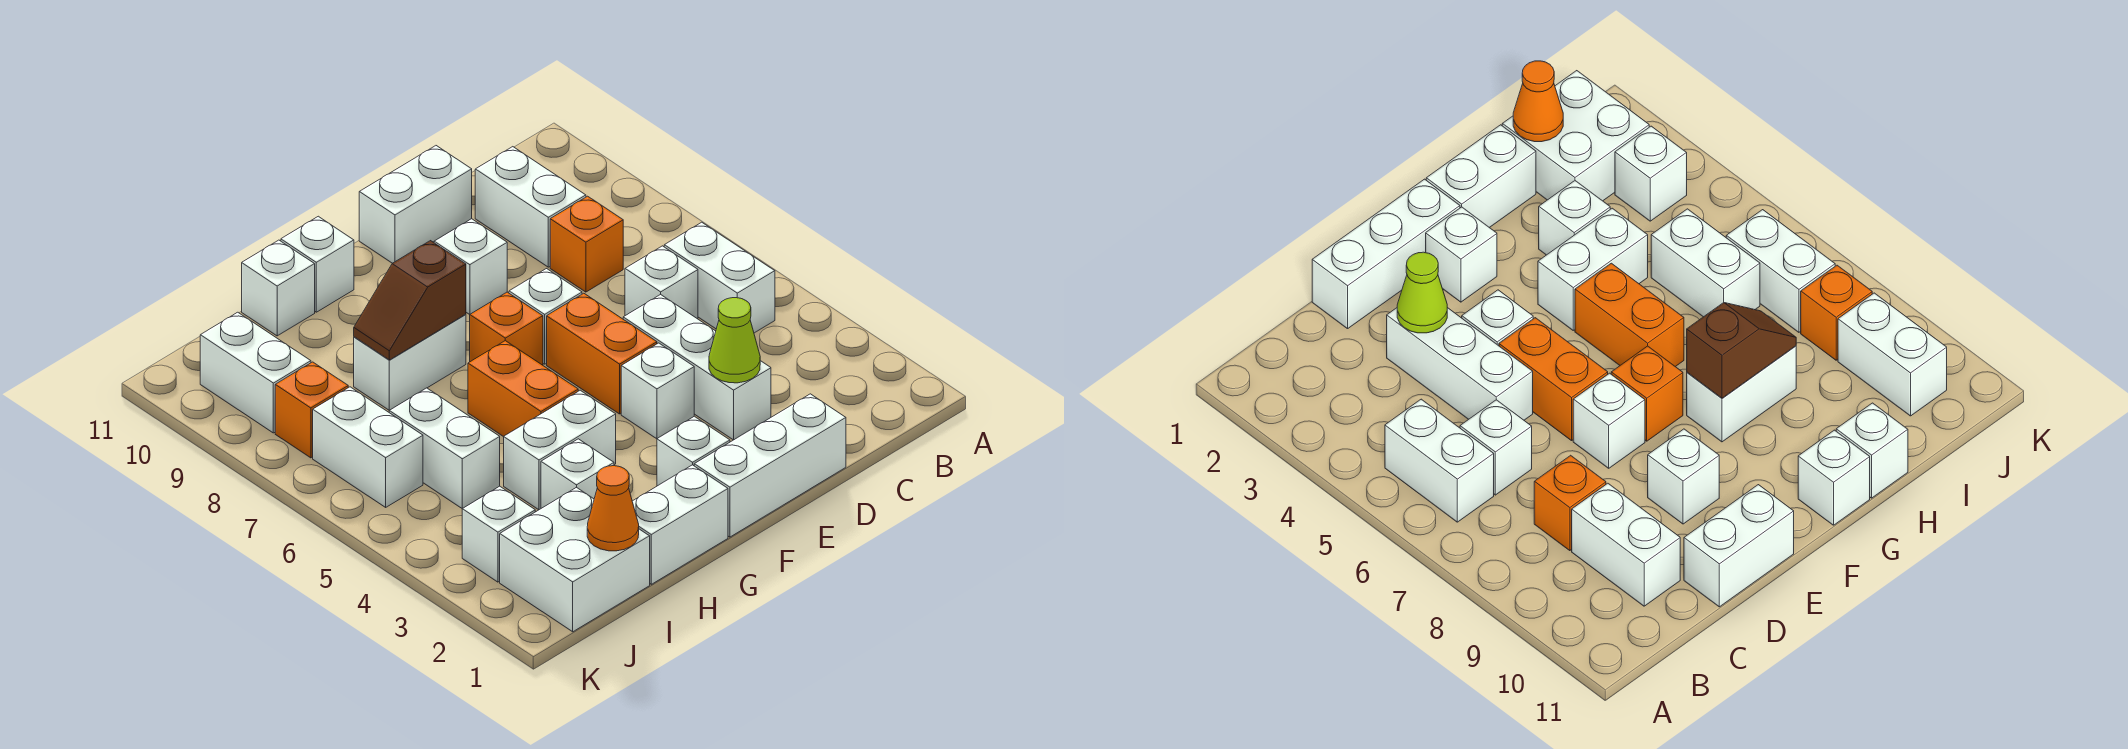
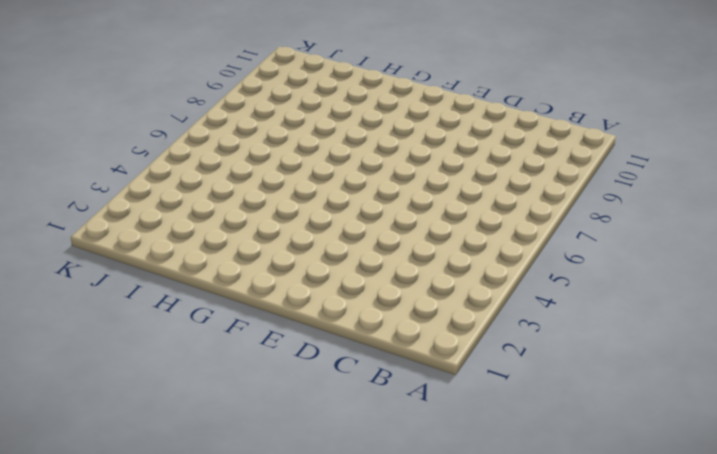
none -> white 1x2 brick [664,222,775,333]
none -> white 1x1 brick [625,246,698,319]
none -> orange 1x1 brick [550,196,623,292]

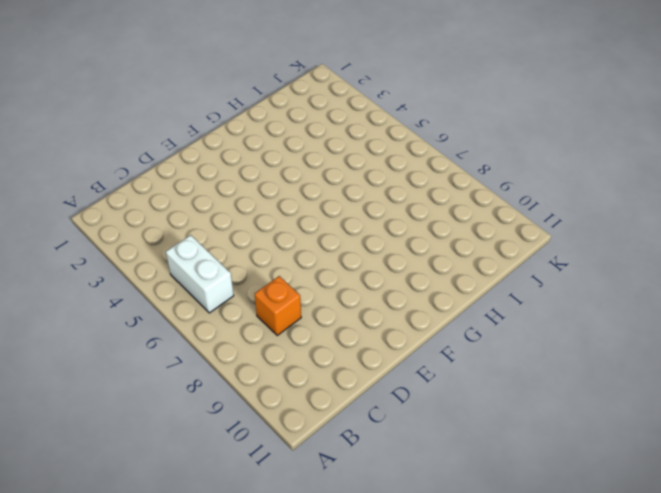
none -> white 1x1 brick [625,246,698,319]
none -> white 1x2 brick [475,147,586,267]
none -> white 1x3 brick [694,394,846,537]

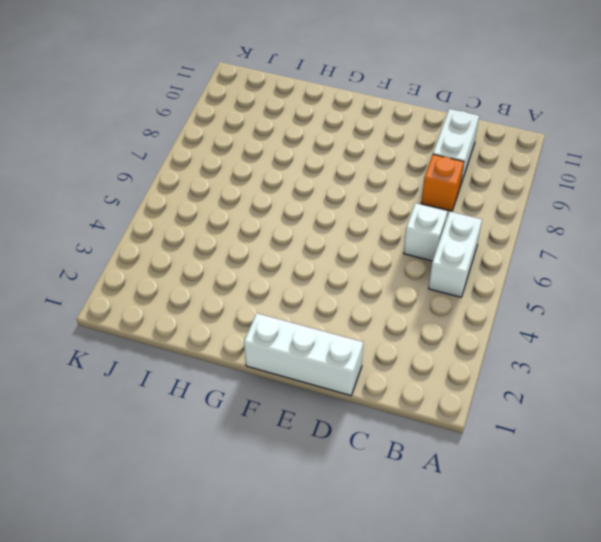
none -> white 1x3 brick [623,294,771,440]
none -> white 1x2 brick [359,146,472,263]
none -> white 1x1 brick [621,343,694,439]

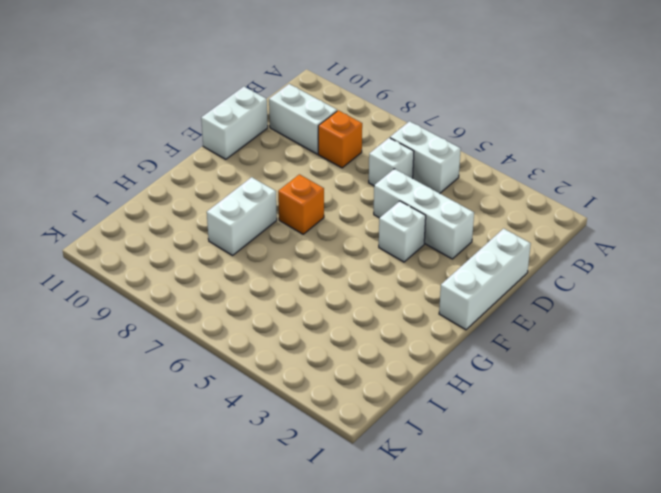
none -> orange 1x2 brick [547,293,657,414]
none -> white 1x1 brick [509,269,582,364]
none -> white 1x1 brick [434,219,507,315]

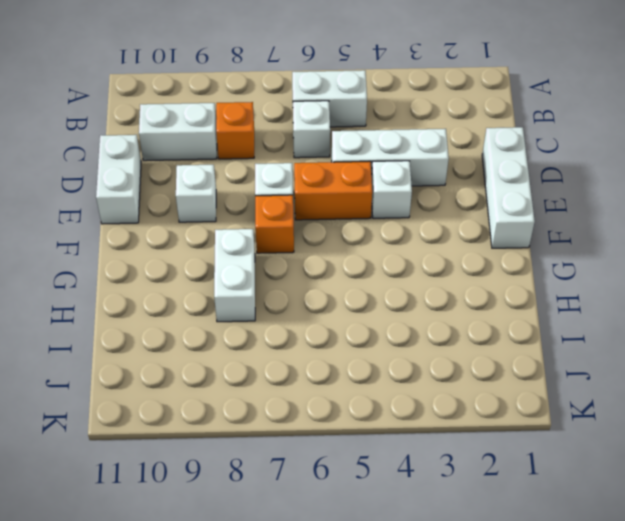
none -> white 1x1 brick [657,416,730,486]
none -> white 1x2 brick [632,465,728,584]
none -> white 1x2 brick [504,390,616,510]

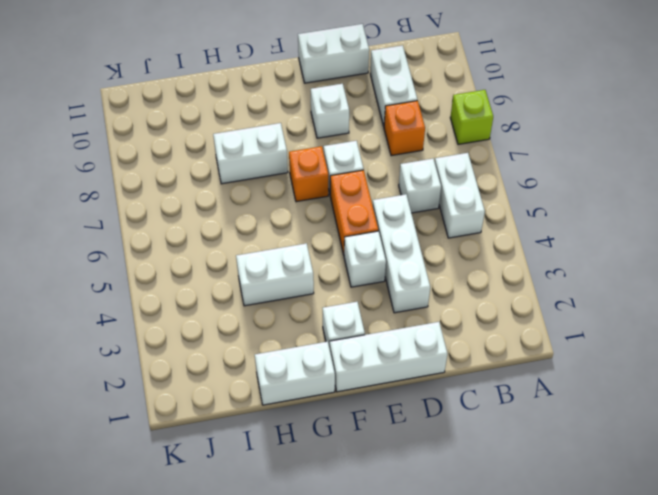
lime 1x1 brick [450,90,493,144] -> none
none -> orange 1x2 brick [468,341,578,437]
none -> white 1x1 brick [281,216,354,312]
none -> white 1x1 brick [541,439,614,508]

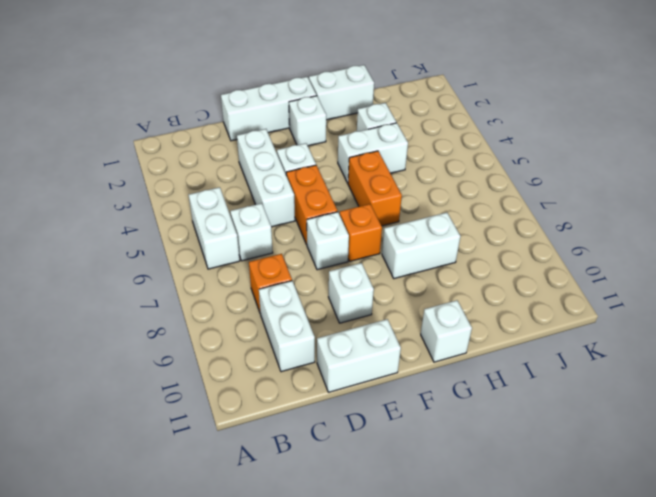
none -> white 1x1 brick [242,240,315,336]
none -> white 2x2 brick [500,487,650,632]
none -> white 1x2 brick [389,388,500,509]

